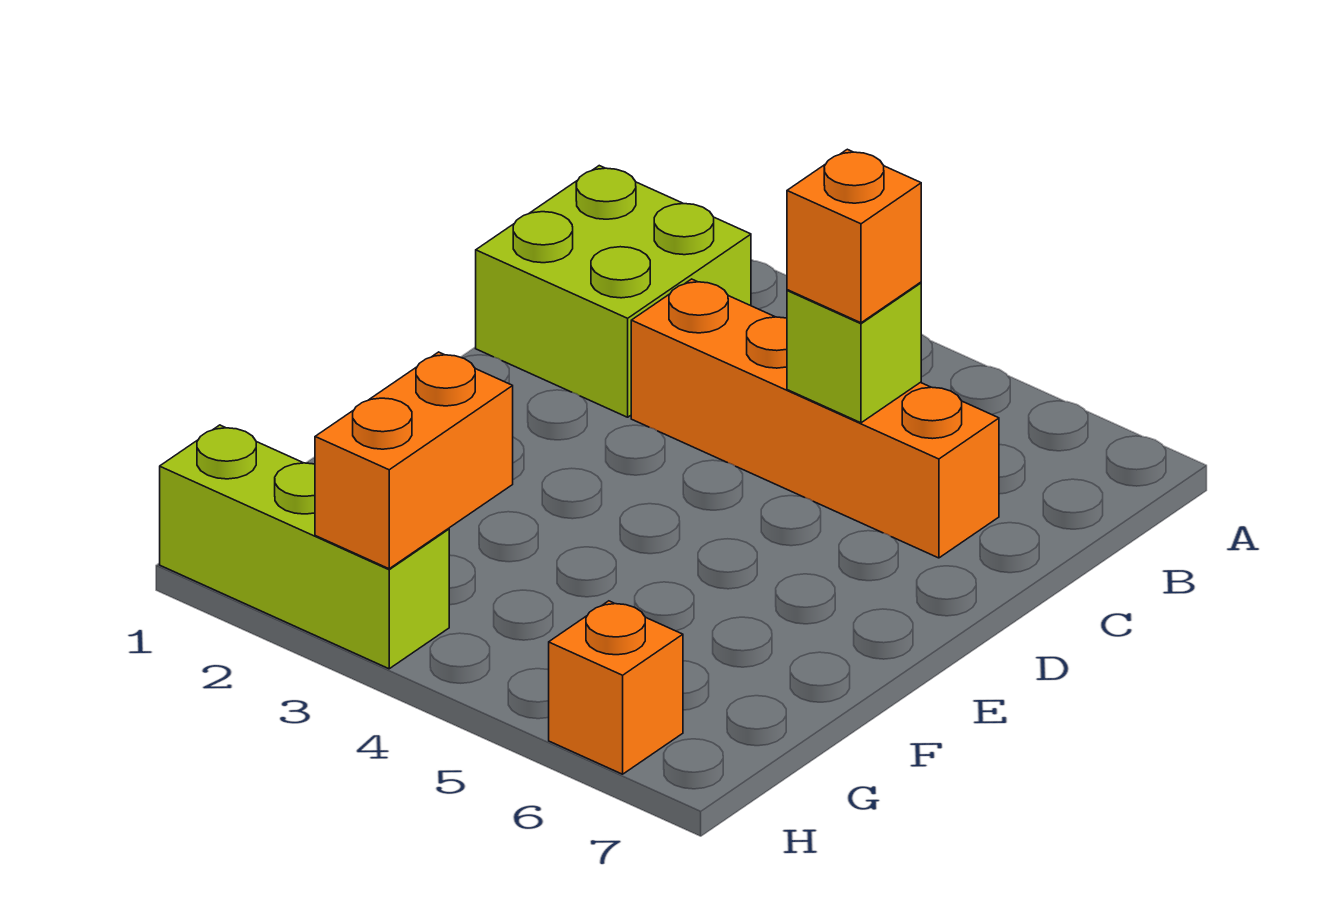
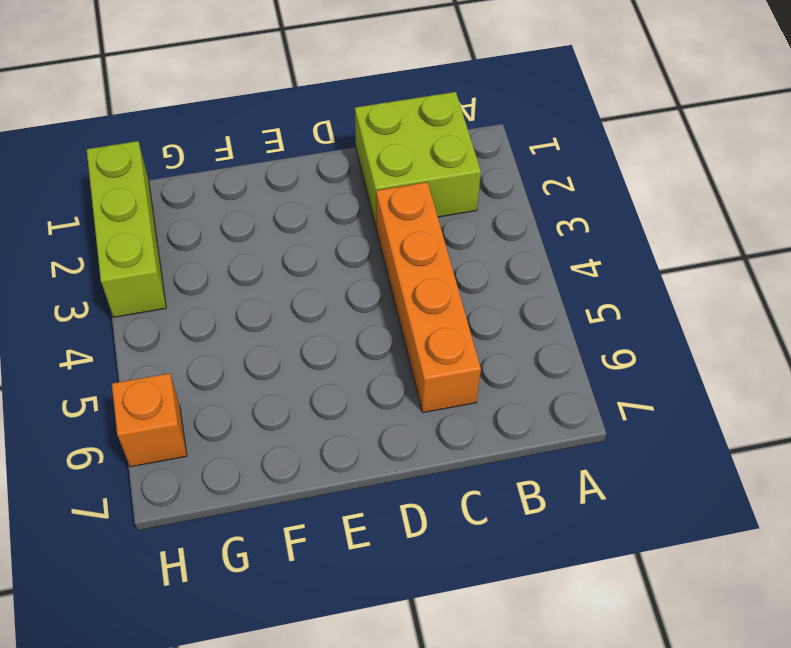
none -> lime 1x1 brick [787,282,921,423]
none -> orange 1x2 brick [315,352,513,569]

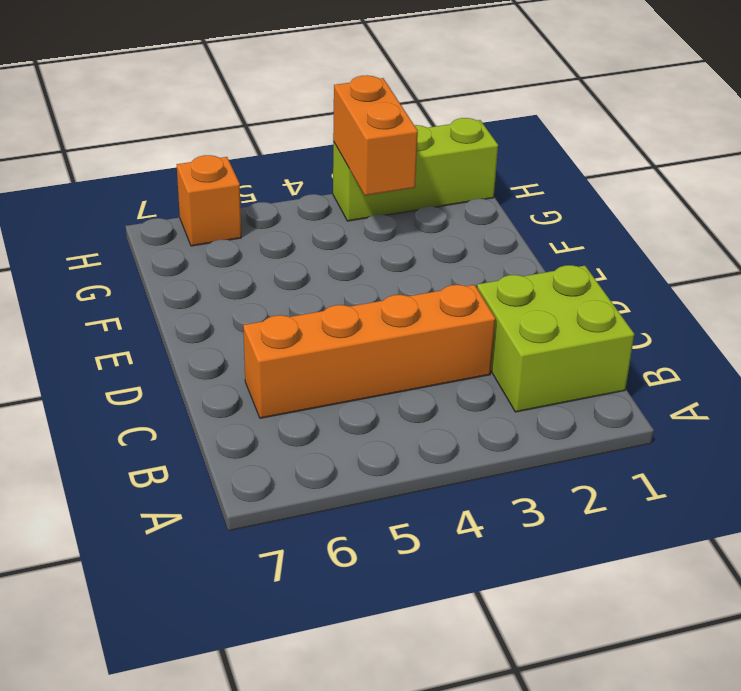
none -> lime 1x1 brick [787,282,921,423]
none -> orange 1x1 brick [787,149,921,323]

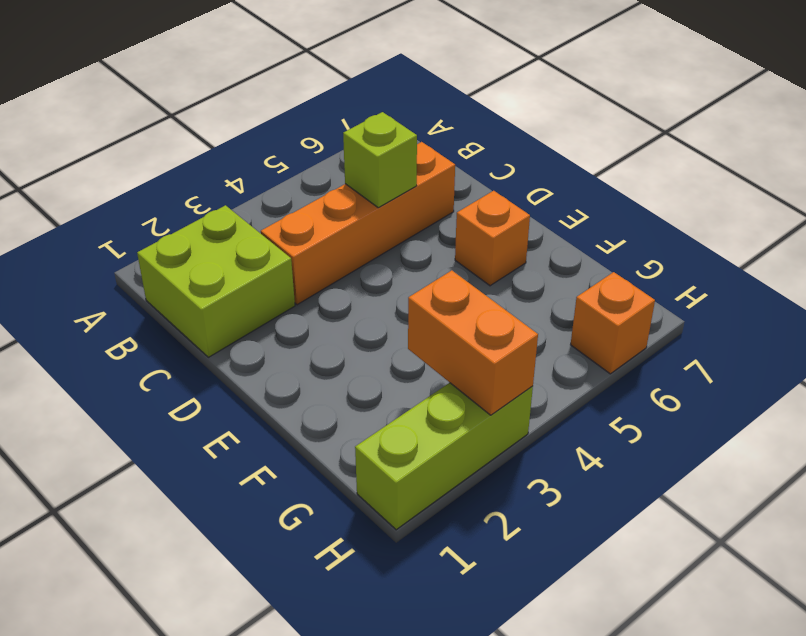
orange 1x1 brick [455,191,530,286] -> orange 1x1 brick moved to [787,149,921,323]

